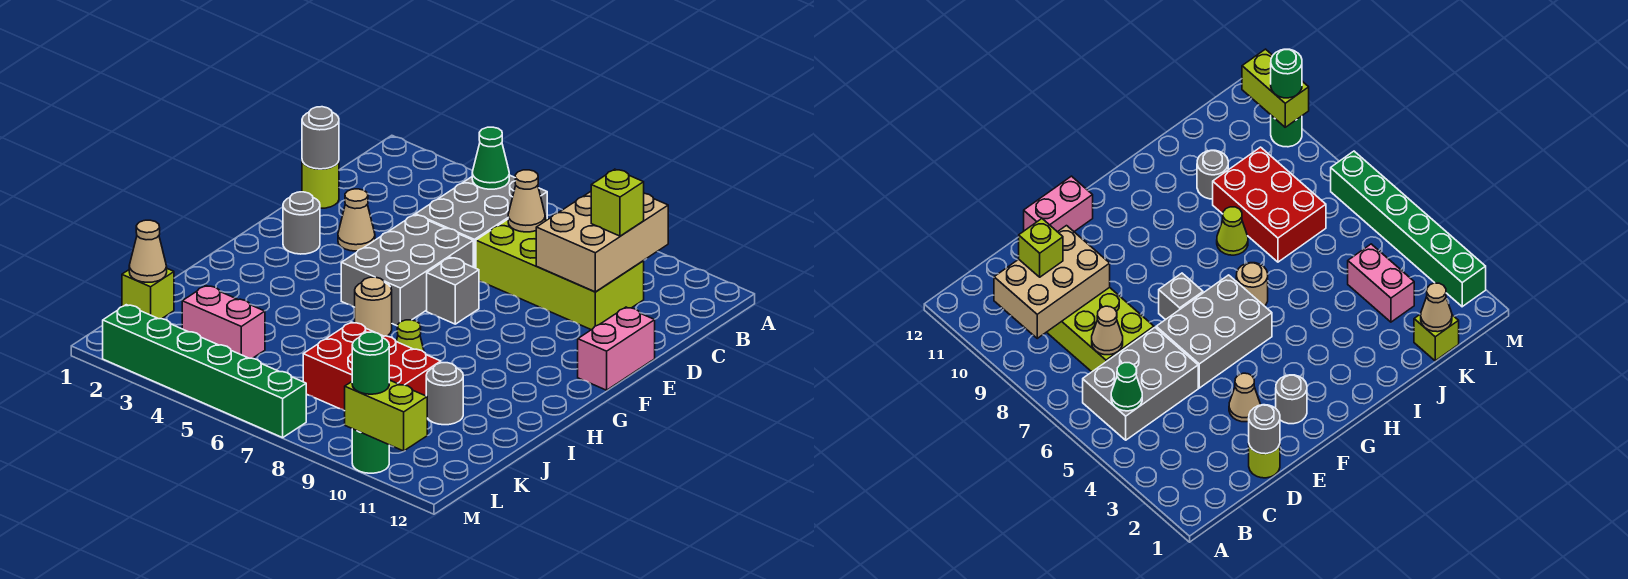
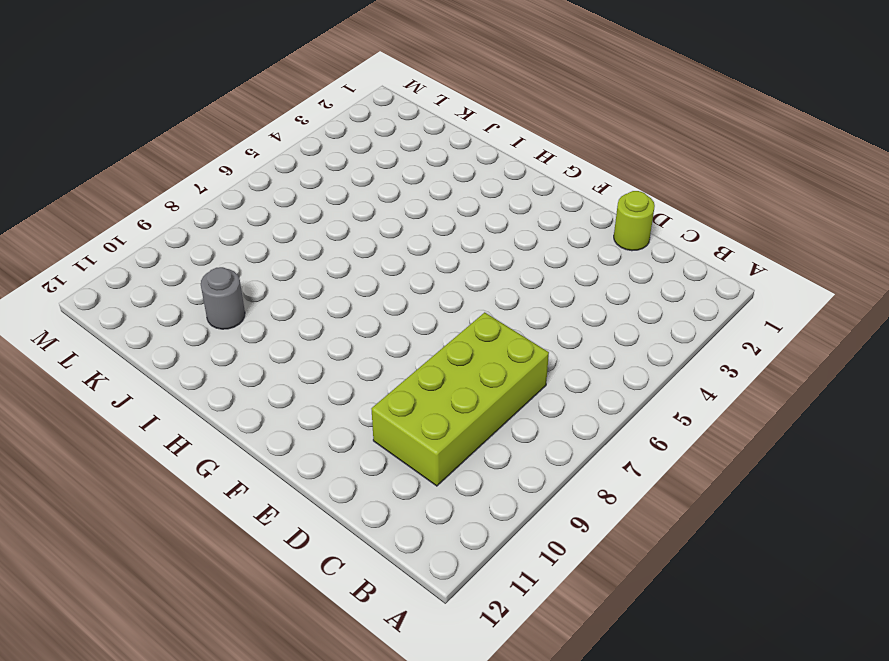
none -> grey 2x3 brick [415,175,547,268]
none -> tan 1x1 cone [338,189,375,251]
none -> grey 2x3 brick [341,215,473,326]

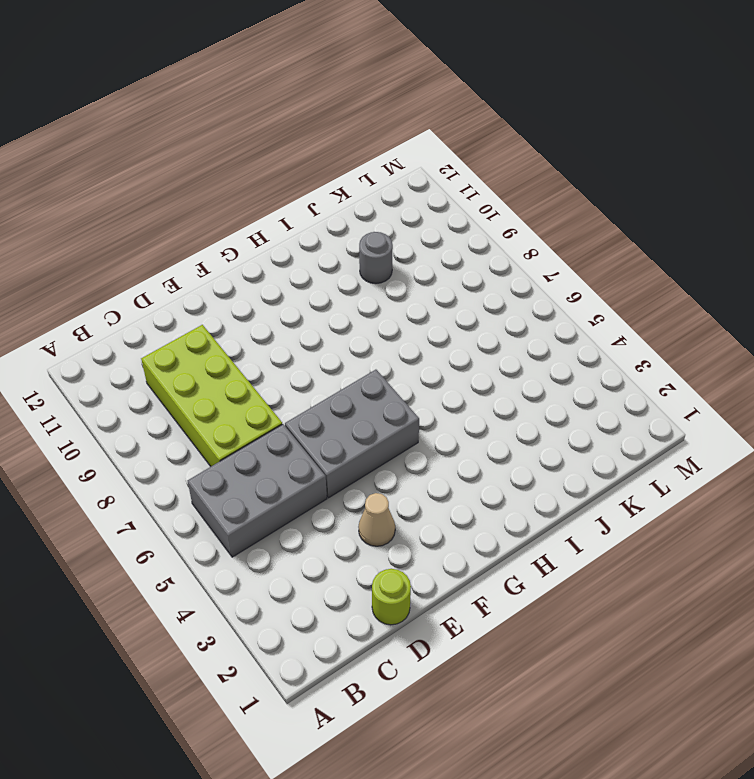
none -> pink 1x2 brick [578,307,655,390]
none -> grey 1x1 round brick [283,192,320,254]
none -> grey 1x1 brick [427,257,479,324]

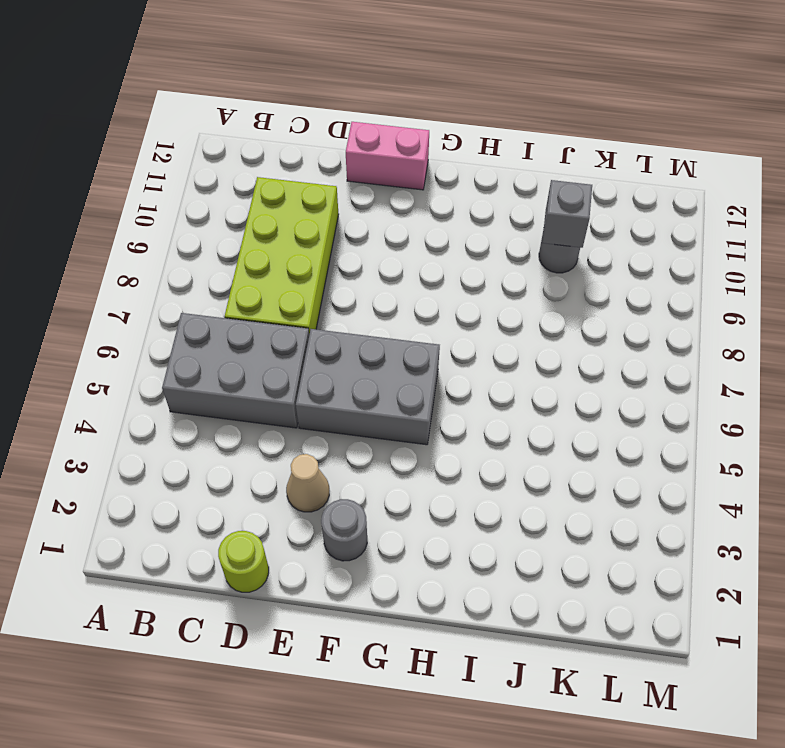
grey 1x1 brick [542,180,592,248] -> grey 1x1 brick moved to [427,257,479,324]
none -> tan 1x1 round brick [355,277,392,336]
none -> lime 1x1 cone [396,320,424,352]
none -> red 2x3 brick [303,322,441,411]

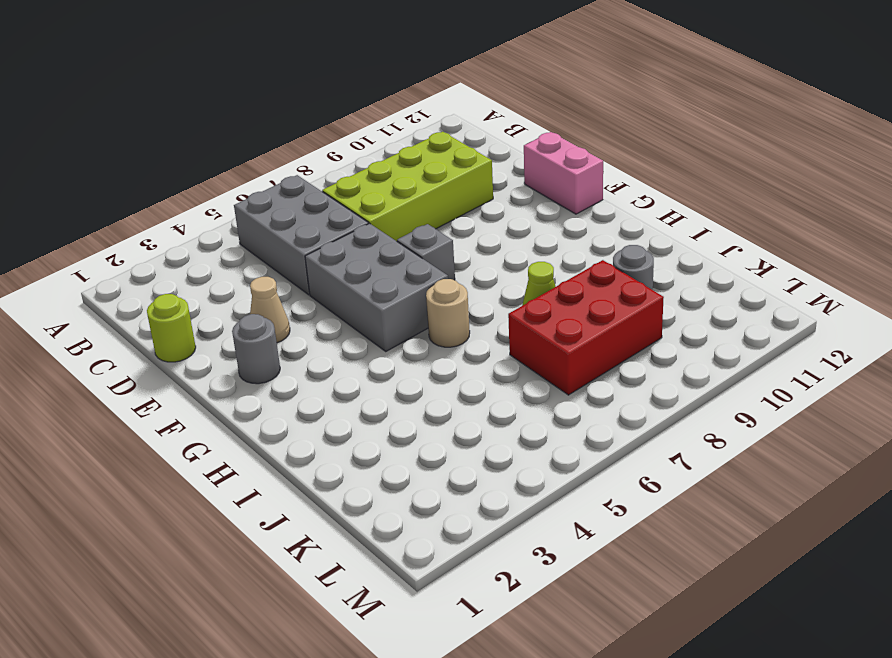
none -> lime 1x1 brick [122,269,174,319]
none -> pink 1x2 brick [182,286,265,358]
none -> green 1x6 brick [103,305,306,438]

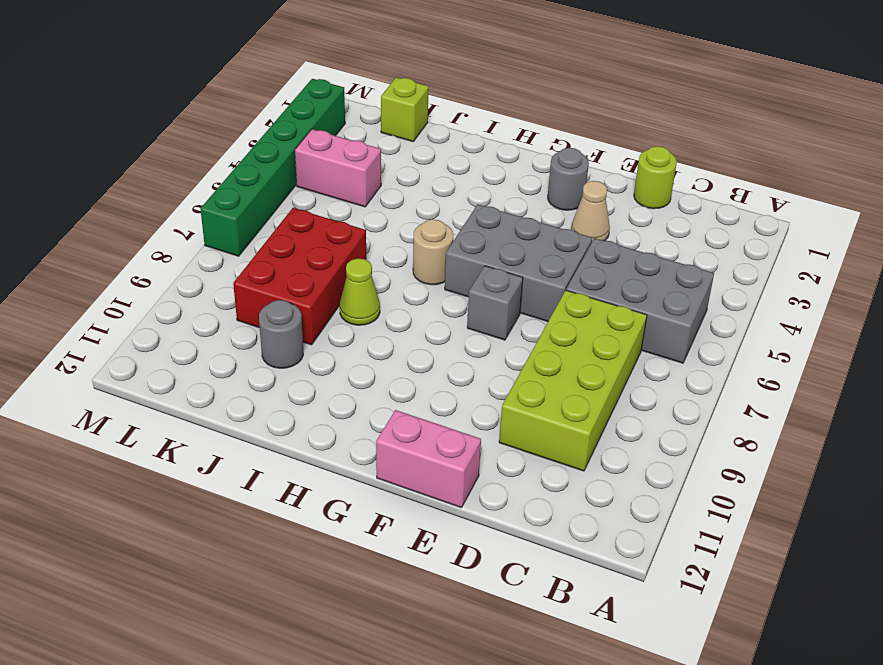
pink 1x2 brick [295,129,381,207] -> pink 1x2 brick turned to [182,286,265,358]
none -> green 1x1 round brick [352,429,389,473]
none -> green 1x1 cone [472,127,509,189]
none -> tan 2x3 brick [536,192,668,292]

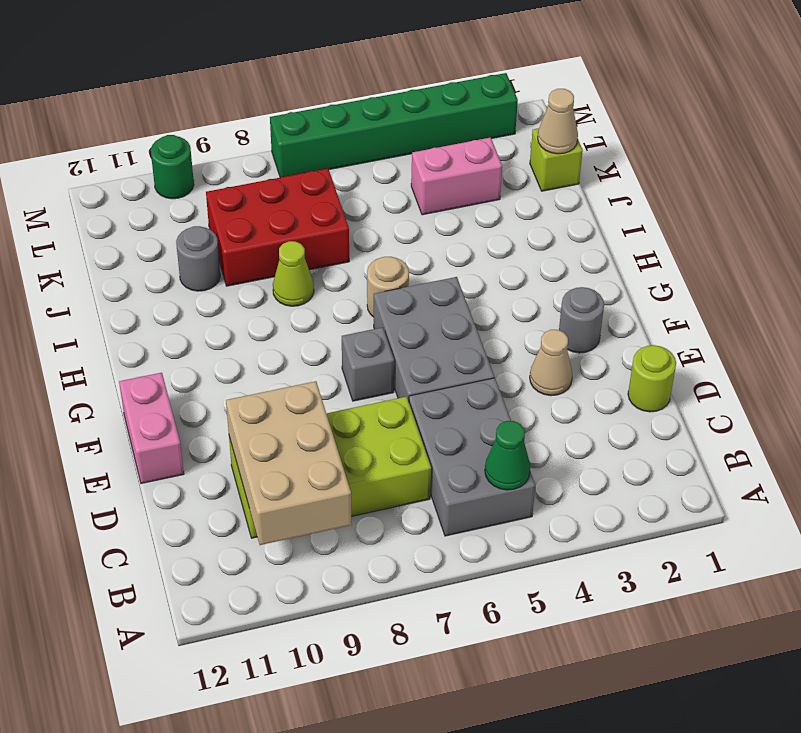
none -> tan 1x1 cone [508,170,545,232]
none -> grey 1x1 round brick [302,107,339,169]
none -> lime 1x2 brick [345,380,427,451]

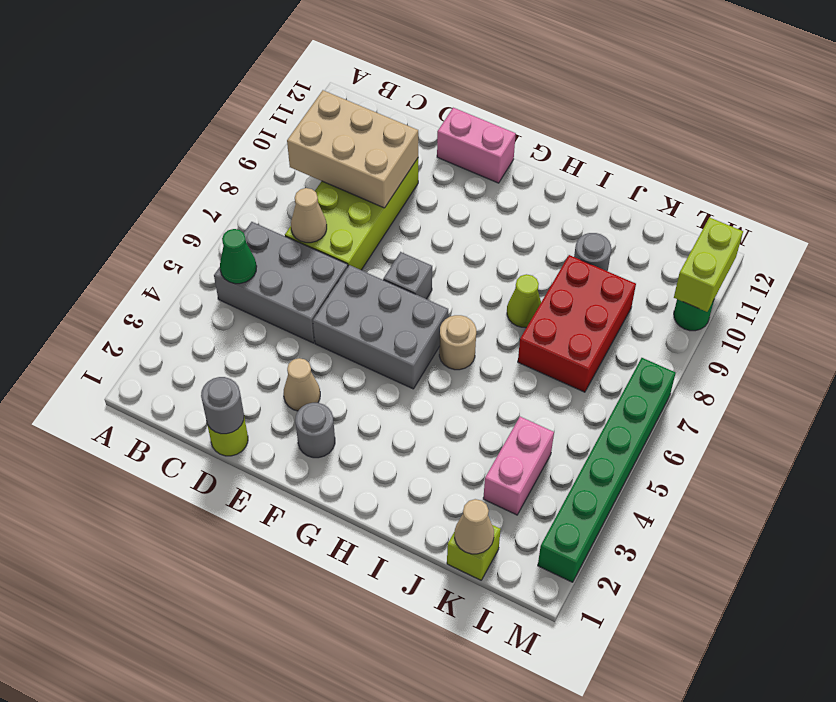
none -> lime 1x1 brick [591,169,644,236]
none -> green 1x1 round brick [352,332,389,394]

